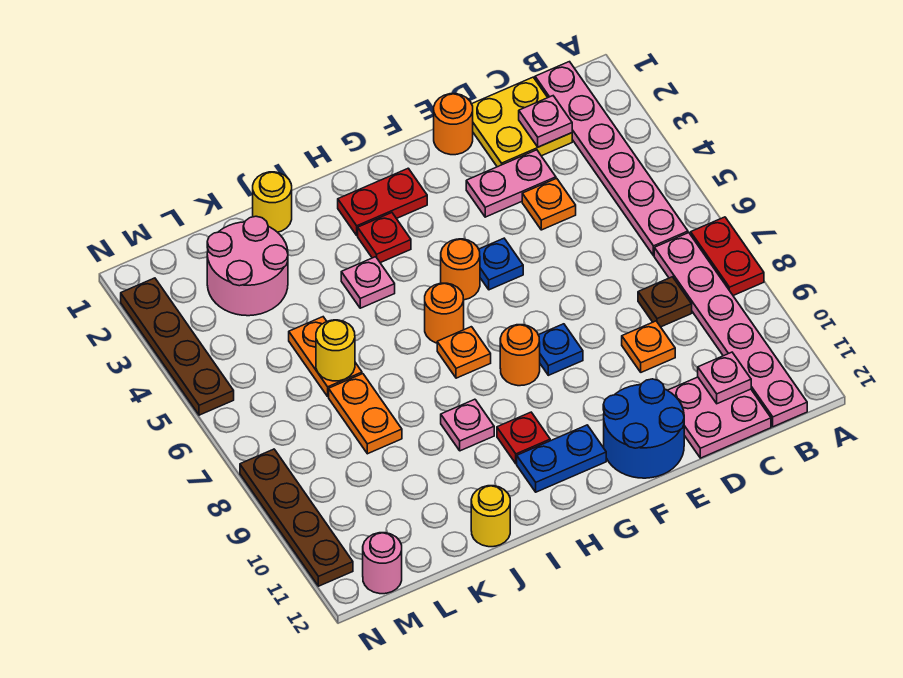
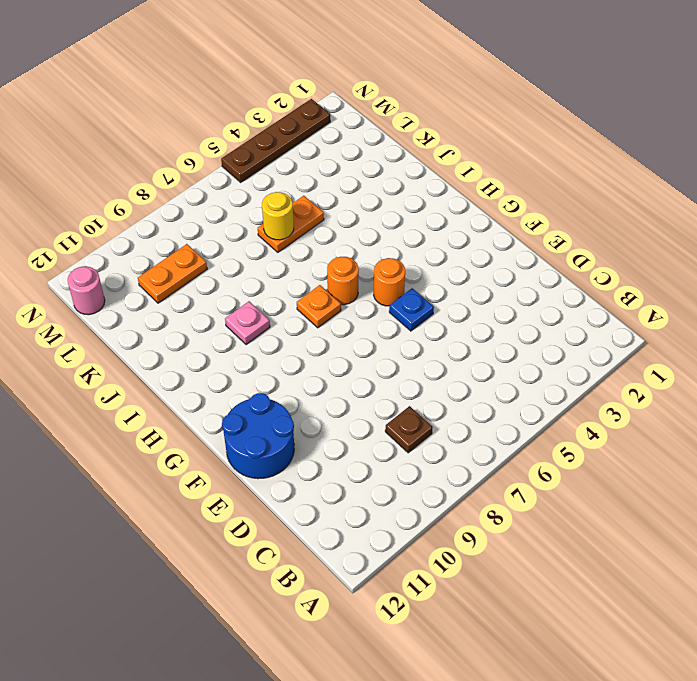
orange 1x2 plate [138,244,207,303] -> orange 1x2 plate moved to [329,374,402,454]
none -> red 1x2 plate [691,217,764,296]
none -> pink 1x6 plate [535,62,688,256]
none -> pink 1x6 plate [654,233,807,427]
none -> yellow 2x2 plate [472,77,572,167]

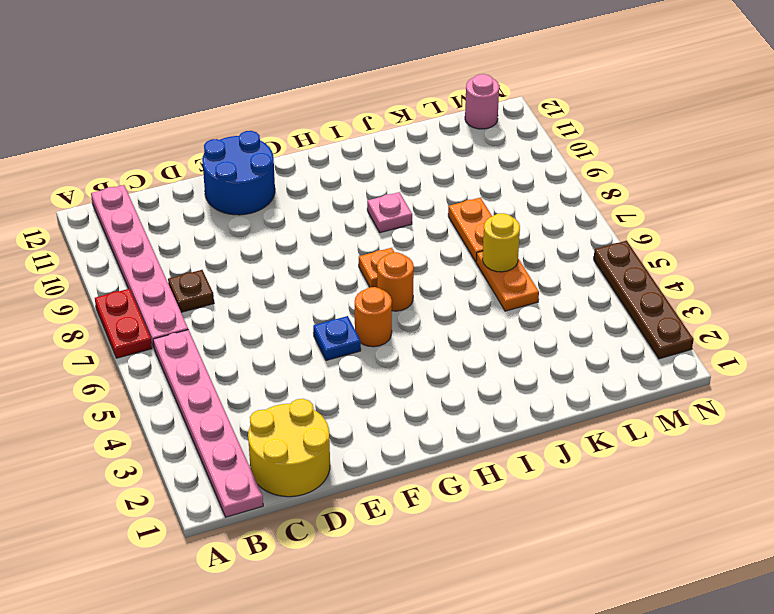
yellow 2x2 round brick [248,399,330,497] -> yellow 2x2 plate [472,77,572,167]
none -> pink 2x2 plate [668,377,771,458]
none -> pink 1x2 plate [466,150,556,217]
none -> orange 1x1 plate [522,178,576,230]
none -> orange 1x1 plate [622,321,675,372]

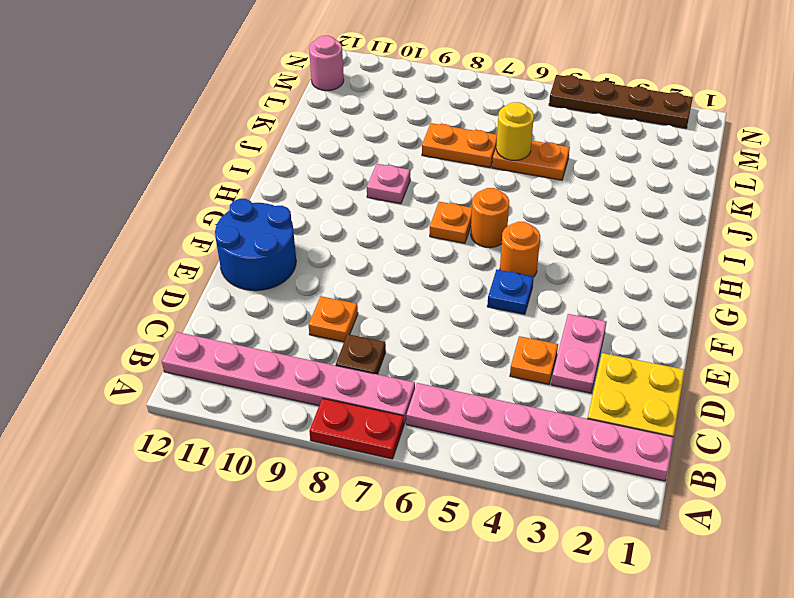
none -> pink 2x2 plate [668,377,771,458]
none -> orange 1x1 round brick [434,94,473,155]
none -> blue 1x1 plate [539,324,583,375]
none -> red 1x2 plate [338,168,427,235]

